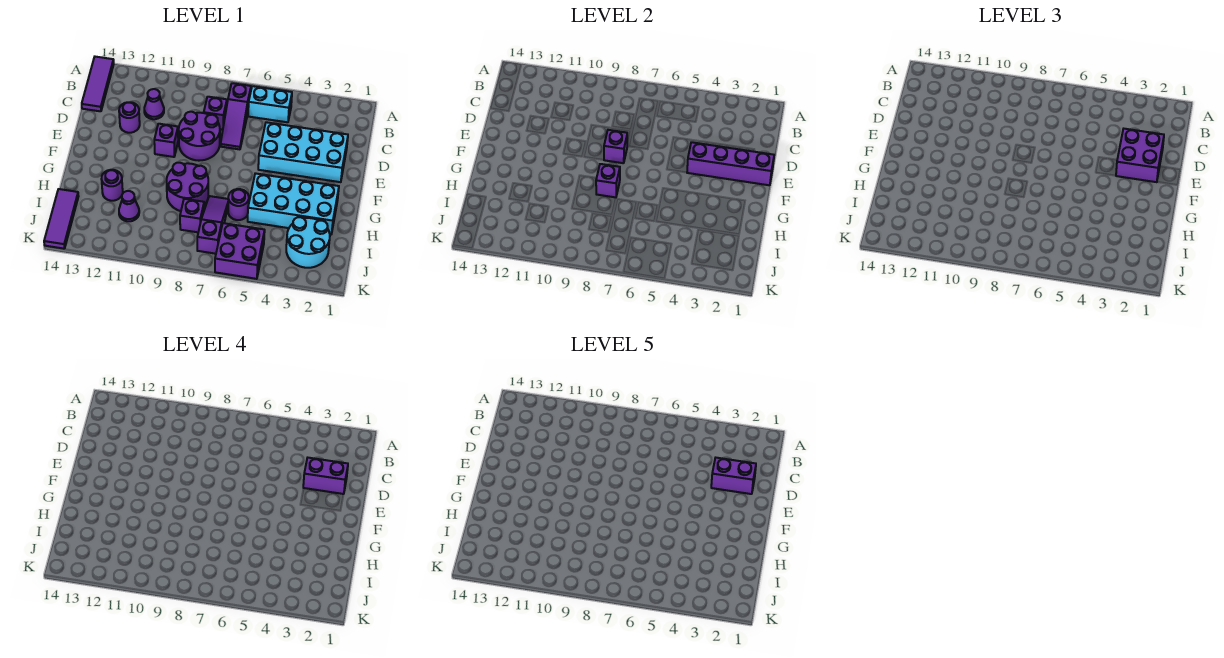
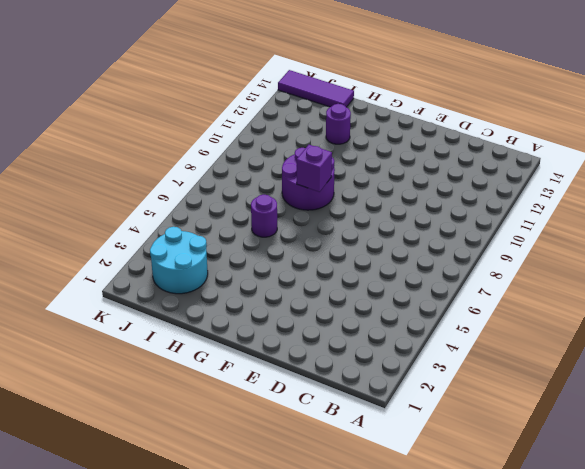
none -> purple 1x3 tile [82,57,114,111]
none -> cyan 1x2 brick [248,86,292,122]
none -> purple 1x3 slope [221,83,251,149]

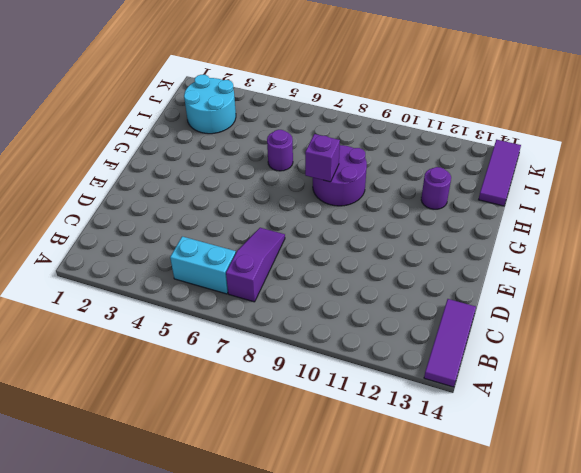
none -> purple 1x1 brick [204,97,227,130]
none -> purple 1x1 cone [144,89,164,119]
none -> cyan 2x4 brick [258,122,348,182]

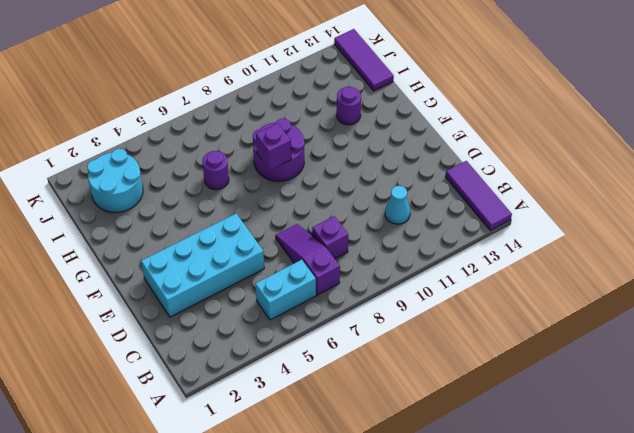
cyan 1x1 cone [385,186,410,224] -> purple 1x1 cone [144,89,164,119]
none -> purple 2x2 round brick [179,112,220,161]
none -> purple 1x1 round brick [119,102,140,133]
none -> purple 1x1 brick [154,124,178,157]

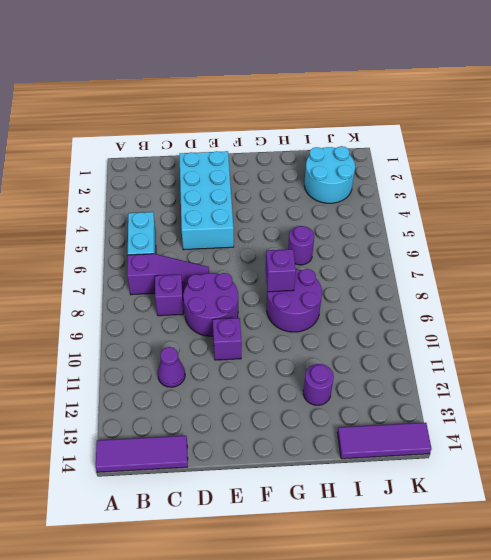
none -> purple 1x1 round brick [119,102,140,133]
none -> cyan 2x4 brick [248,173,339,235]
none -> purple 1x3 slope [197,196,228,254]

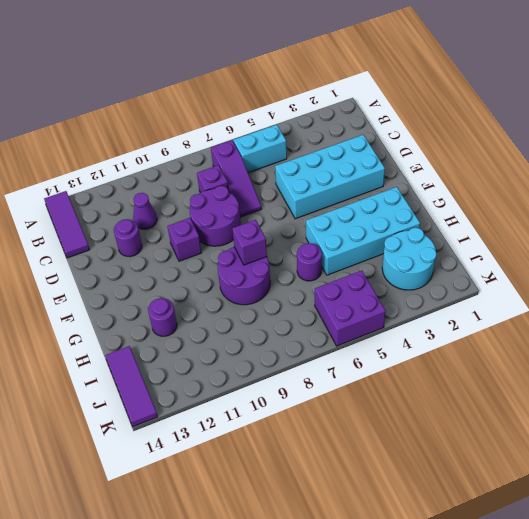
none -> purple 1x3 slope [197,196,228,254]
none -> purple 1x1 brick [180,199,204,232]
none -> purple 1x1 cone [119,191,139,221]

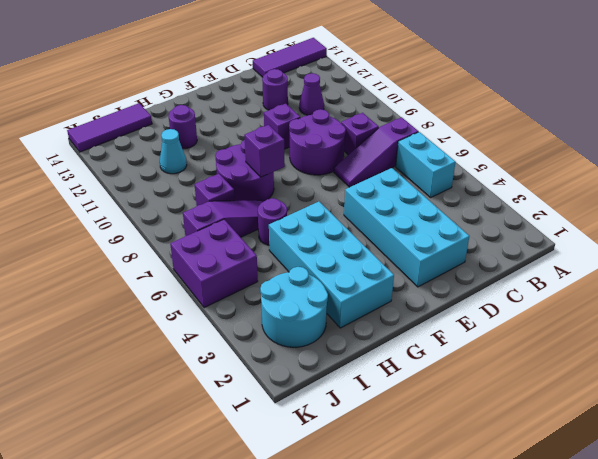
cyan 1x1 cone [160,129,187,174] -> purple 1x1 cone [119,191,139,221]
none -> purple 1x4 brick [687,142,774,185]
none -> purple 1x1 brick [604,130,627,163]
none -> purple 2x2 brick [1116,129,1164,182]

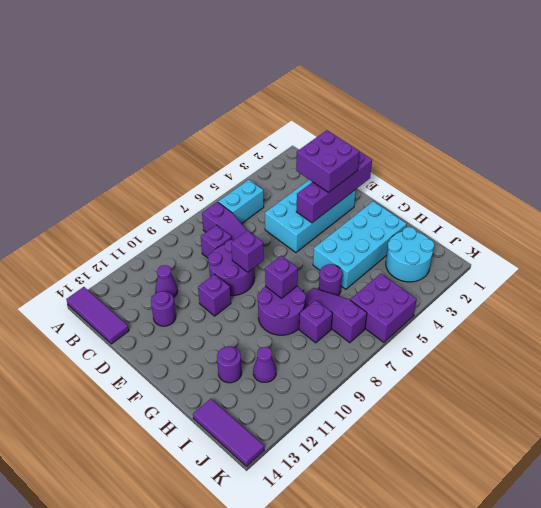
none -> purple 1x2 brick [303,458,348,494]
none -> purple 1x2 brick [711,458,756,494]

